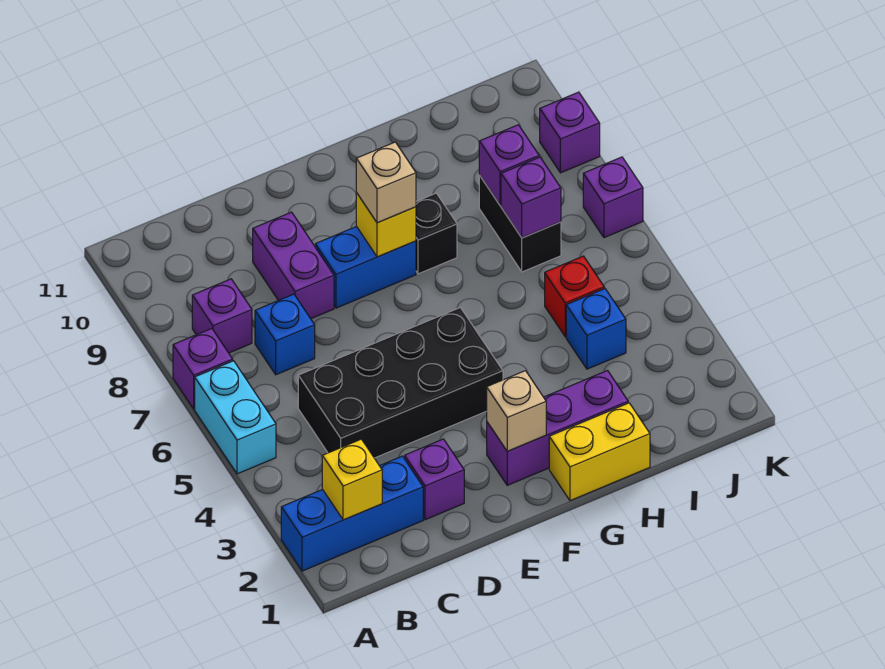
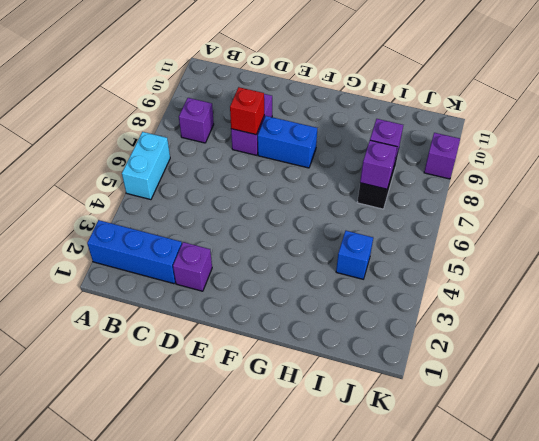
red 1x1 brick [230,87,264,135] -> red 1x1 brick moved to [545,256,604,337]
none -> purple 1x1 brick [173,329,233,409]
none -> black 2x4 brick [298,308,503,458]
none -> blue 1x1 brick [255,294,315,375]

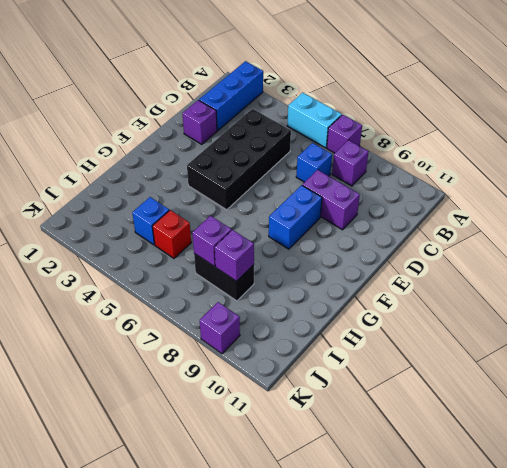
none -> purple 1x3 brick [487,371,628,485]
none -> yellow 1x2 brick [549,403,650,501]
none -> black 1x1 brick [416,193,457,274]

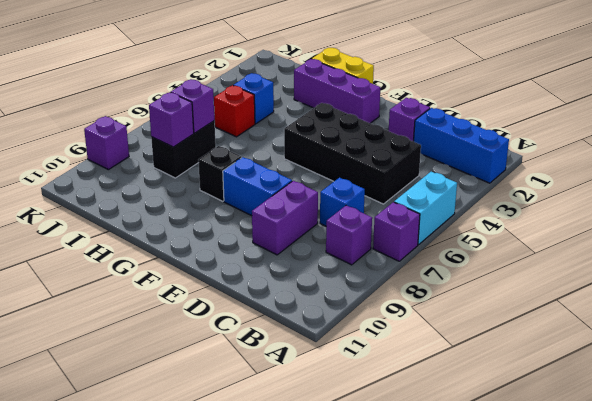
none -> purple 1x1 brick [583,157,643,238]
none -> yellow 1x1 brick [322,439,382,520]
none -> tan 1x1 brick [487,371,546,451]

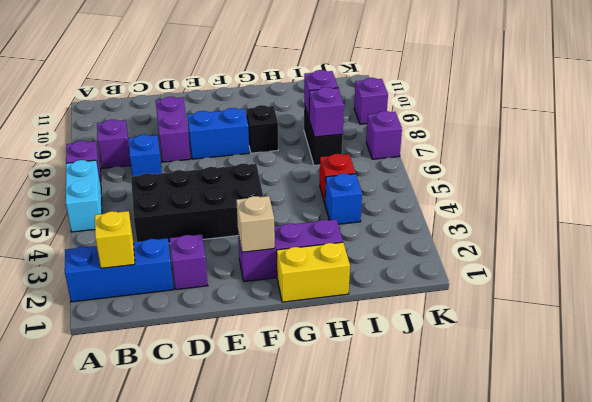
none -> yellow 1x1 brick [356,193,416,257]
none -> tan 1x1 brick [356,142,416,223]

